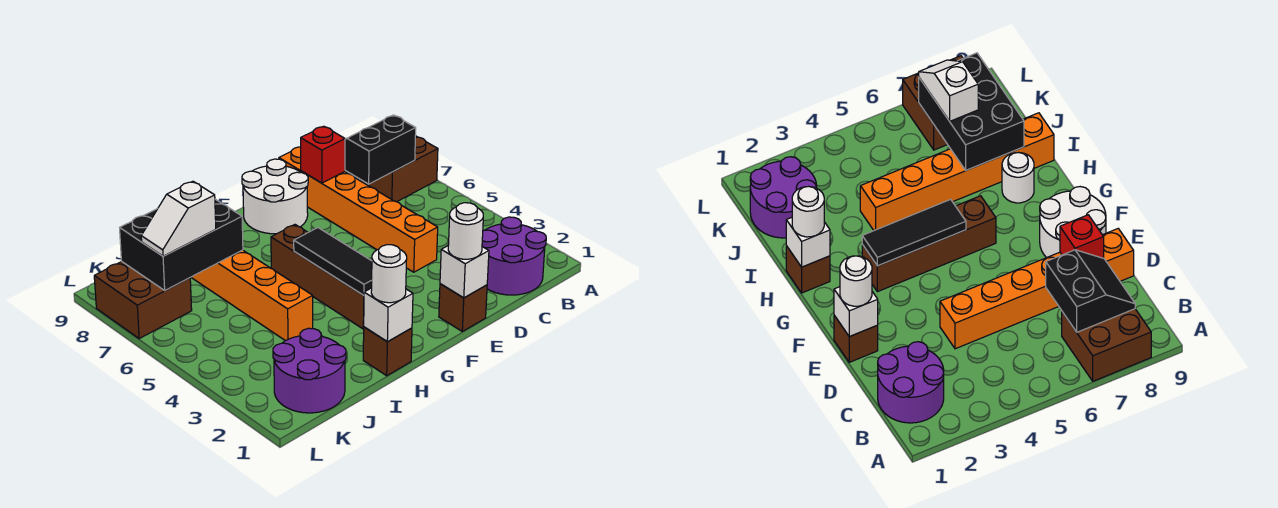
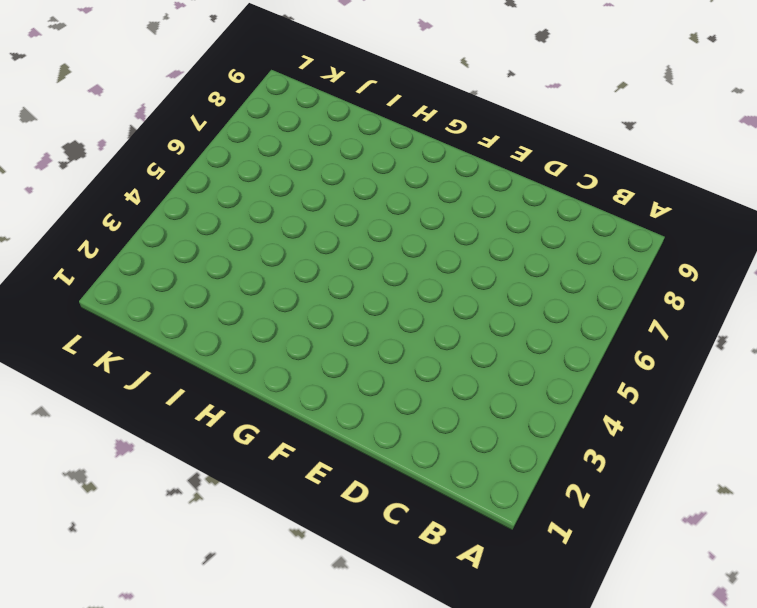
none -> brown 2x2 brick [348,136,438,202]
none -> purple 2x2 round brick [482,217,546,295]
none -> orange 1x6 brick [279,147,438,272]

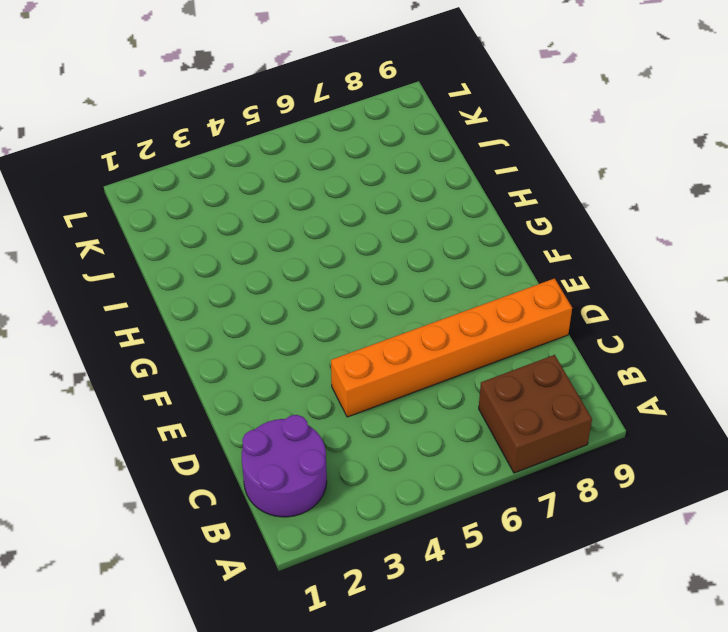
none -> brown 1x1 brick [439,284,487,331]
none -> white 2x2 round brick [242,159,308,234]
none -> brown 1x4 brick [271,225,364,329]

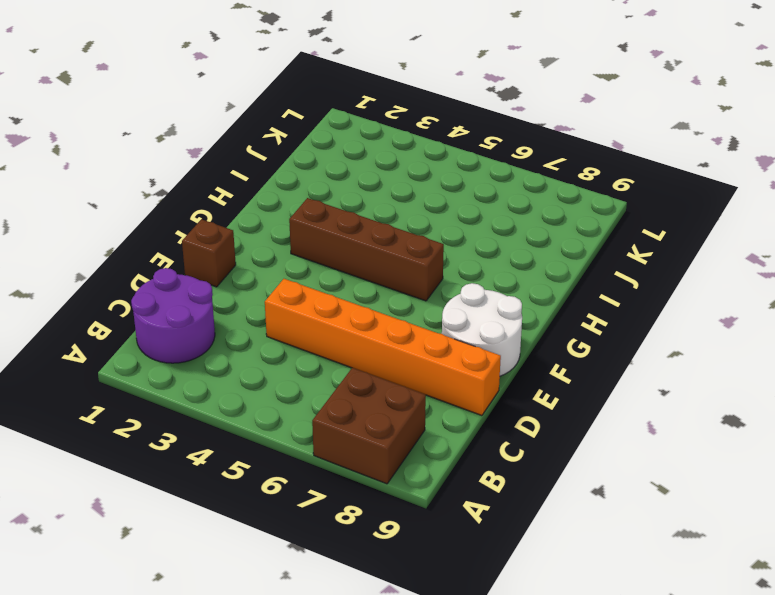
none -> brown 1x1 brick [363,327,412,376]
none -> white 1x1 round brick [1002,153,1034,203]
none -> orange 1x6 brick [191,250,313,341]

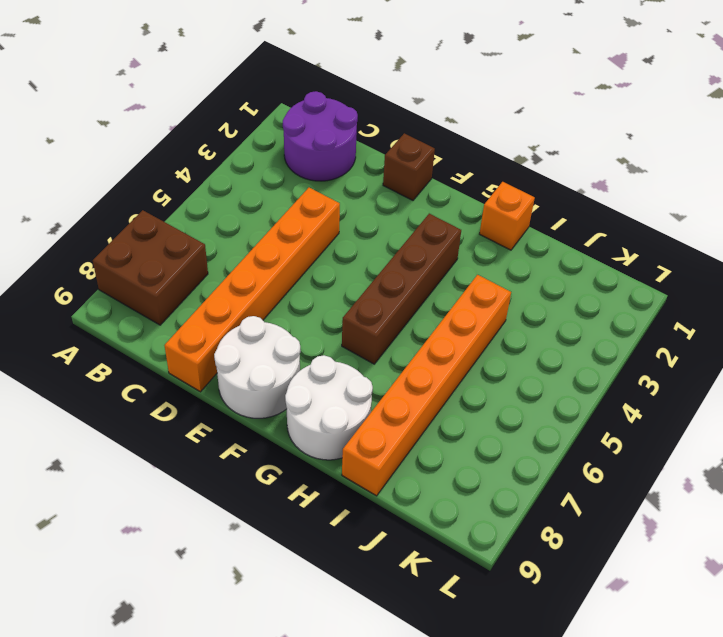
white 2x2 round brick [285,355,373,460] -> white 1x1 round brick [1002,153,1034,203]
orange 1x1 brick [480,182,535,250] -> brown 1x1 brick [363,327,412,376]
none -> purple 2x2 round brick [273,328,346,413]
none -> brown 2x2 brick [94,261,192,339]
none -> black 2x2 slope [345,115,416,184]

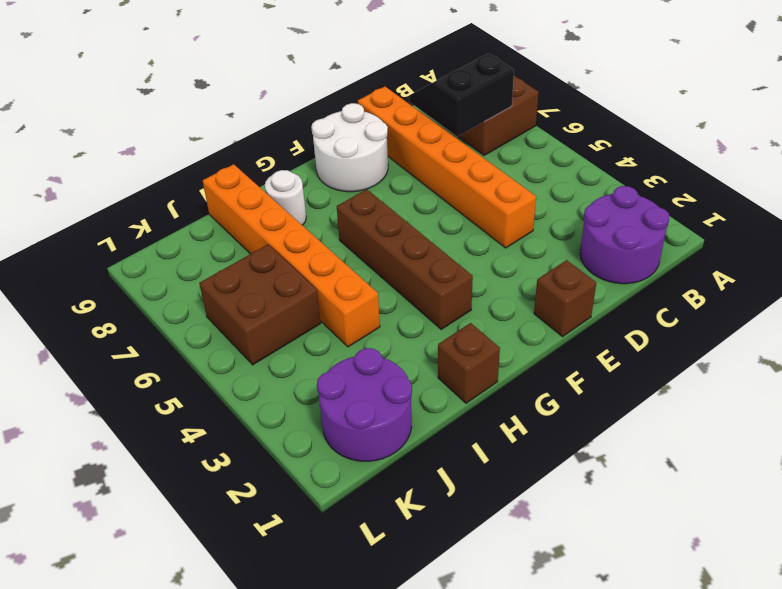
brown 2x2 brick [199,244,321,365] -> brown 2x2 brick moved to [94,261,192,339]
none -> red 1x1 brick [301,126,345,183]
none -> white 1x1 brick [440,246,489,298]
none -> black 1x3 tile [294,228,372,295]

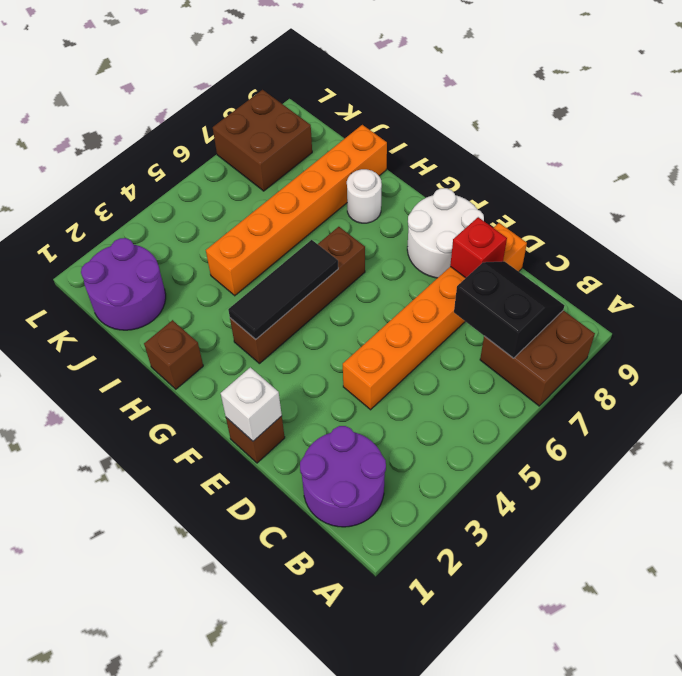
none -> white 1x1 brick [364,288,413,342]
none -> black 2x3 brick [120,199,243,290]
none -> white 1x1 round brick [448,203,483,259]

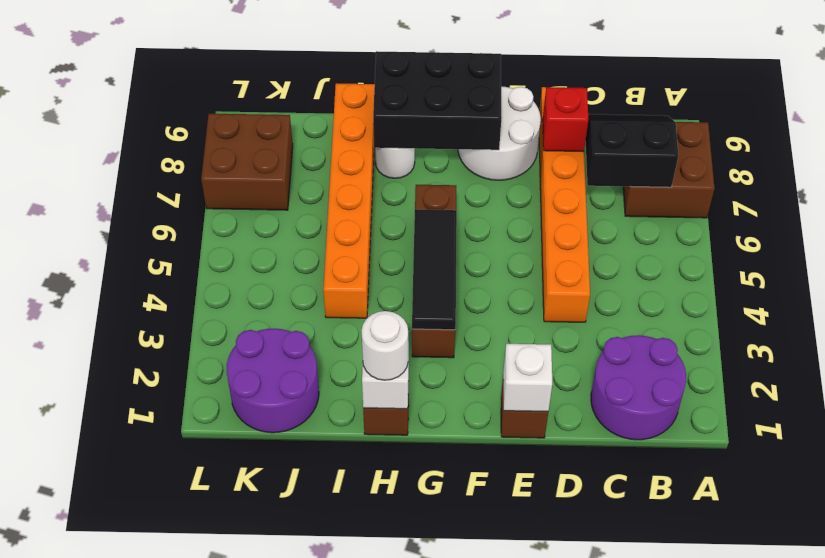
black 2x3 brick [373,51,502,150] -> black 2x3 brick moved to [120,199,243,290]
none -> white 1x1 round brick [448,203,483,259]
none -> white 1x2 slope [141,181,216,256]

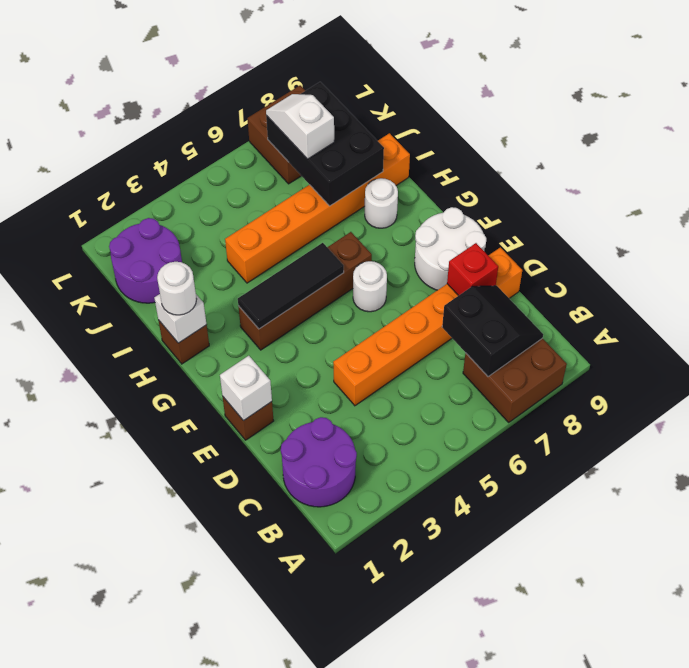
white 1x1 round brick [353,261,387,312] -> white 1x1 round brick moved to [448,203,483,259]

